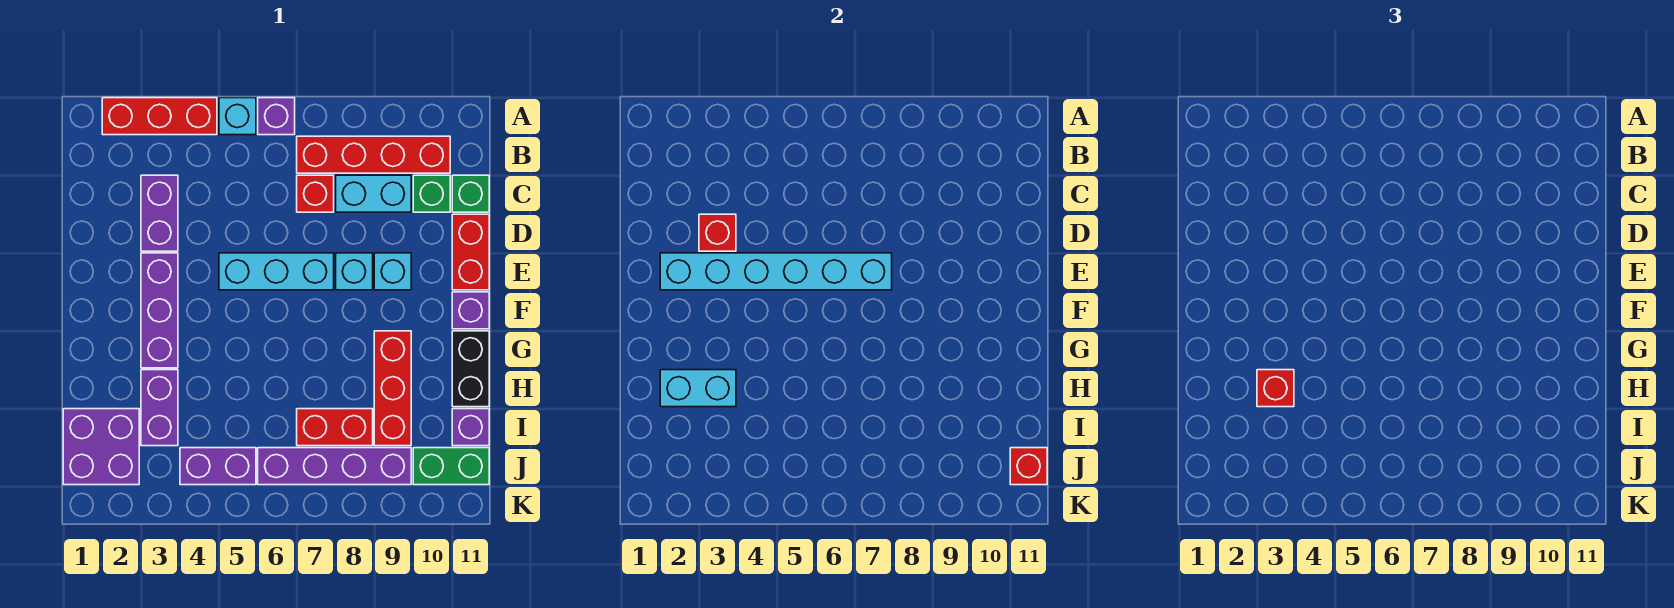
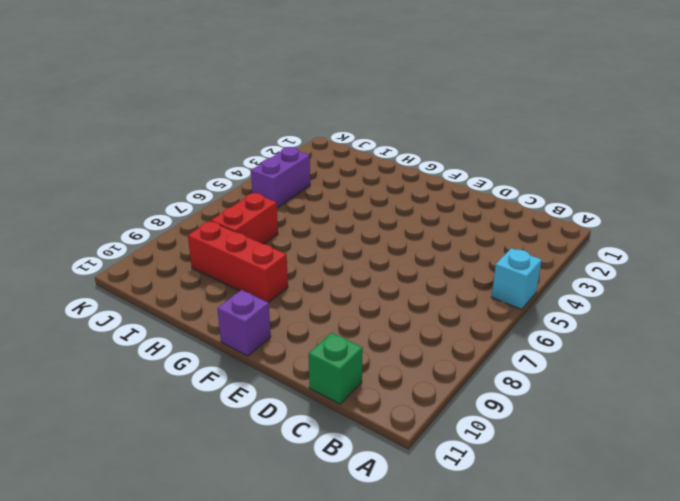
none -> red 1x3 brick [102,98,217,135]
none -> purple 1x1 brick [258,98,295,135]
none -> red 1x4 brick [297,136,450,173]

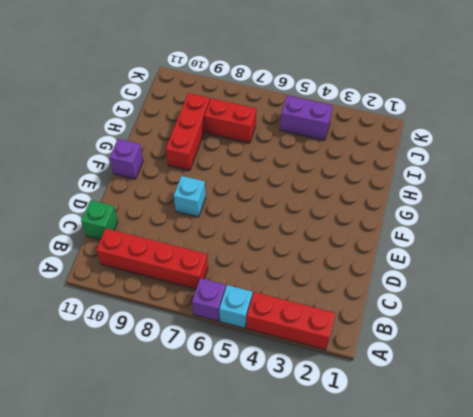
none -> purple 1x2 brick [141,175,178,251]
none -> red 1x1 brick [297,175,334,212]
none -> cyan 1x2 brick [336,175,411,212]

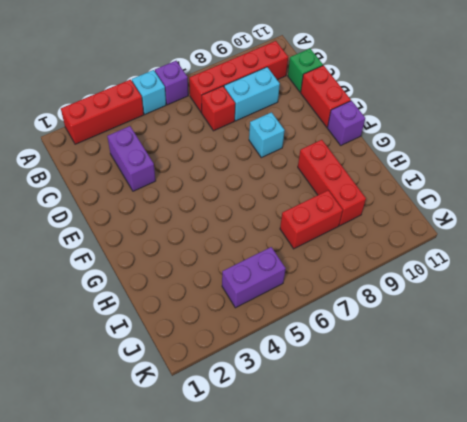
none -> green 1x1 brick [413,175,450,212]
none -> purple 1x3 brick [141,253,178,368]
none -> cyan 1x3 brick [219,253,334,290]

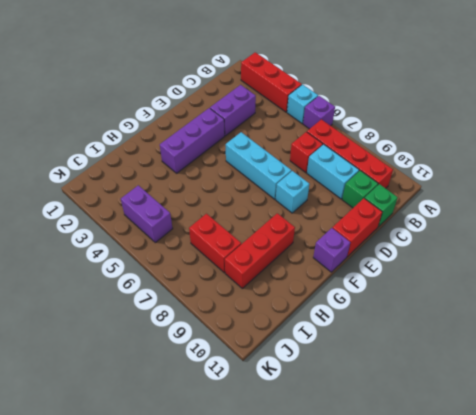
none -> cyan 1x1 brick [374,253,411,290]
none -> black 1x2 brick [452,331,489,407]
none -> purple 1x2 brick [141,370,178,446]

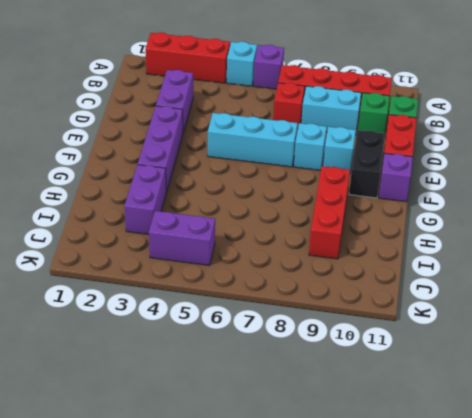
black 1x2 brick [349,130,385,198] -> black 1x2 brick moved to [452,331,489,407]
none -> purple 2x2 brick [63,409,139,485]
none -> red 1x2 brick [297,409,373,446]
none -> purple 1x1 brick [452,409,489,446]

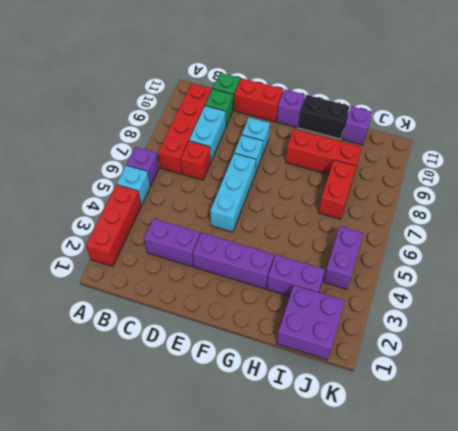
none -> purple 1x4 brick [258,448,411,485]
none -> green 1x2 brick [413,448,489,485]
none -> red 1x1 brick [699,214,736,251]

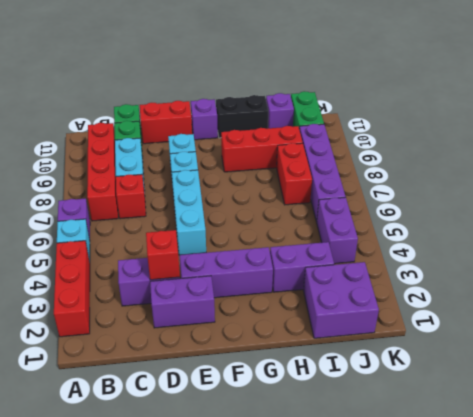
purple 1x2 brick [150,276,215,328] -> none
none -> cyan 1x6 brick [660,253,892,290]
none -> cyan 1x2 brick [660,370,736,407]
none -> red 1x1 brick [1010,448,1047,485]

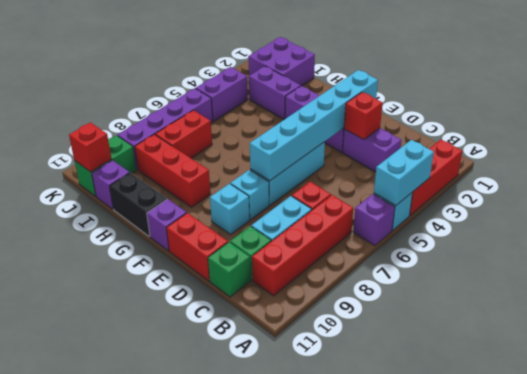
cyan 1x2 brick [374,140,434,206] -> cyan 1x2 brick moved to [660,370,736,407]
none -> red 1x1 brick [1257,370,1294,407]

